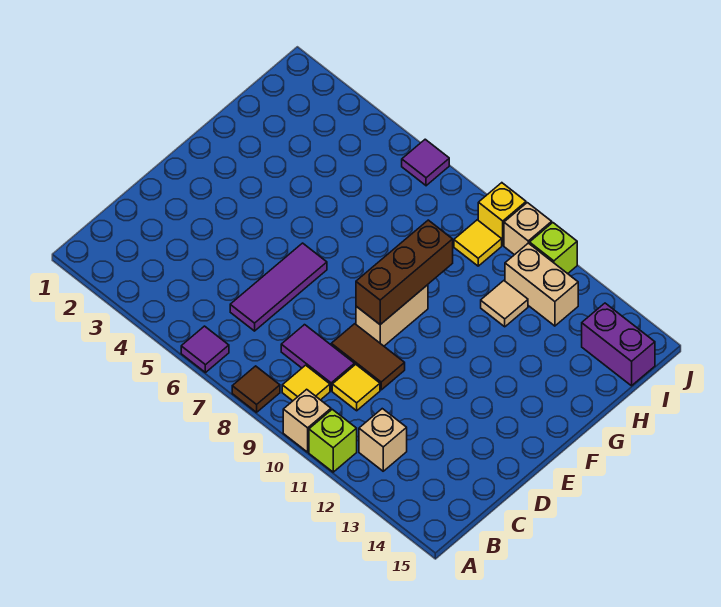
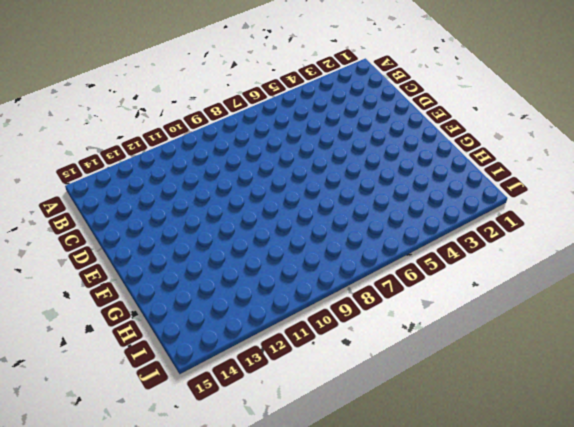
none -> purple 1x1 tile [181,326,229,373]
none -> brown 1x1 tile [232,366,280,412]
none -> tan 1x1 brick [283,389,331,452]

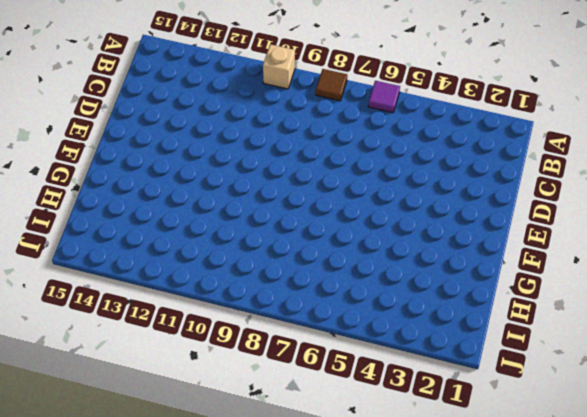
none -> lime 1x1 brick [309,409,357,472]
none -> yellow 1x1 tile [282,365,330,401]
none -> tan 1x1 brick [359,409,407,471]

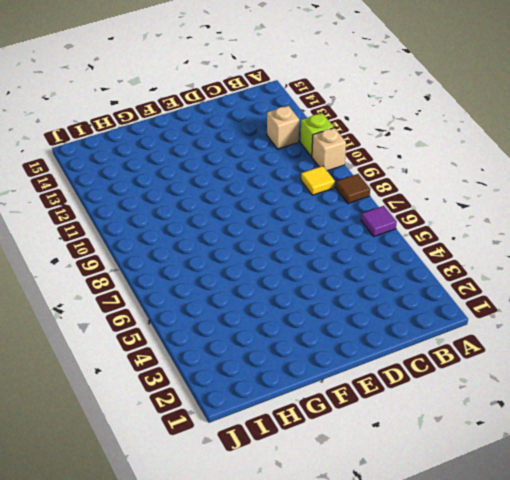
none -> purple 1x3 tile [230,243,327,331]
none -> purple 1x2 tile [281,325,355,391]
none -> yellow 1x1 tile [332,364,380,411]

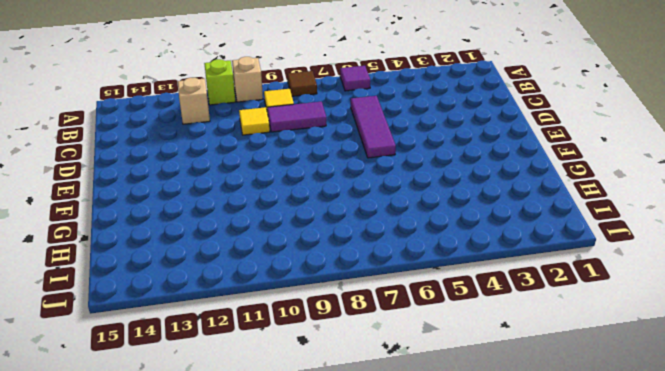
none -> brown 1x2 tile [331,324,405,390]
none -> tan 1x2 brick [356,285,428,346]
none -> tan 1x1 tile [481,281,528,327]

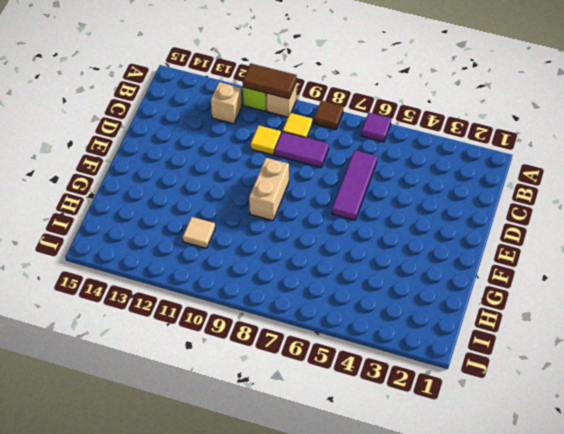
brown 1x2 tile [243,63,297,99] -> brown 1x2 tile moved to [331,324,405,390]
none -> yellow 1x1 tile [454,220,502,266]
none -> tan 1x2 brick [505,243,578,326]
none -> purple 1x2 brick [582,303,655,386]

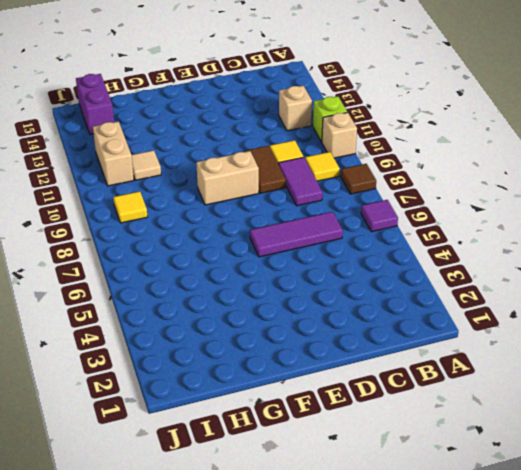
none -> purple 1x1 tile [402,139,449,186]
none -> yellow 1x1 brick [478,183,526,245]
none -> tan 1x1 brick [504,203,552,255]

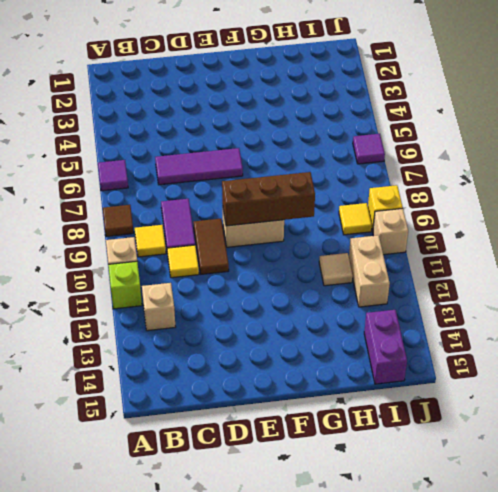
none -> lime 1x1 brick [530,223,577,274]

